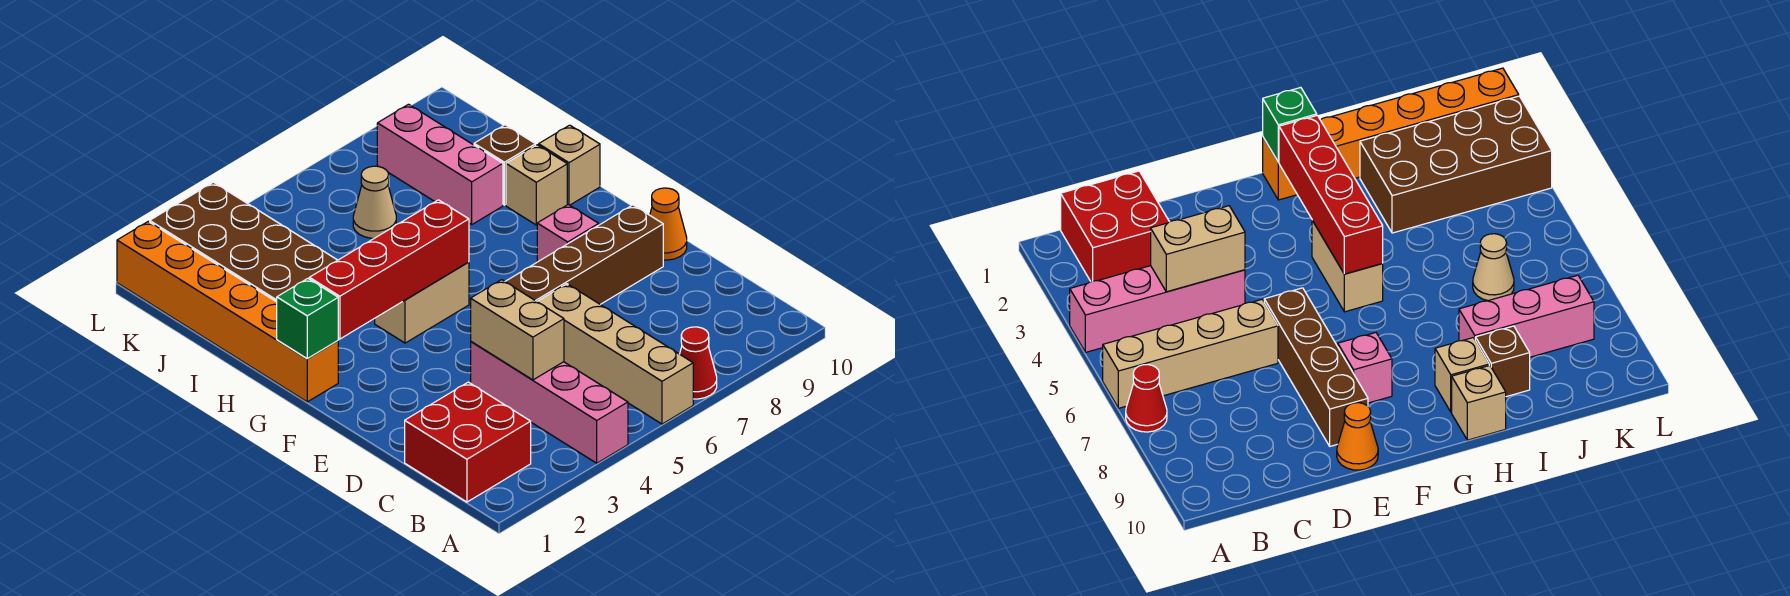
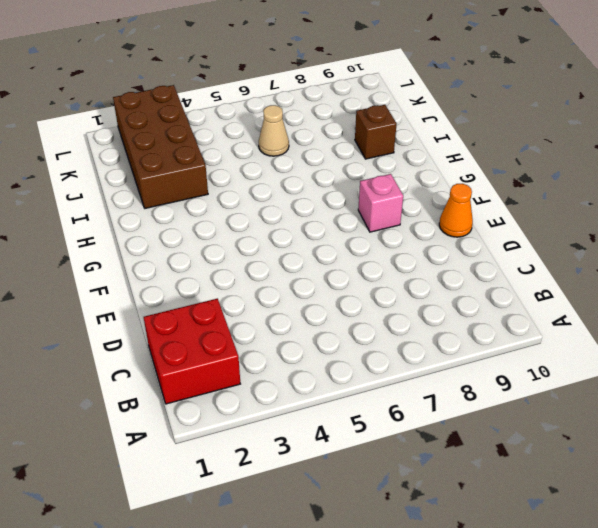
none -> pink 1x4 brick [471,342,628,463]
none -> tan 1x4 brick [537,284,693,424]
none -> red 1x1 cone [680,327,717,399]

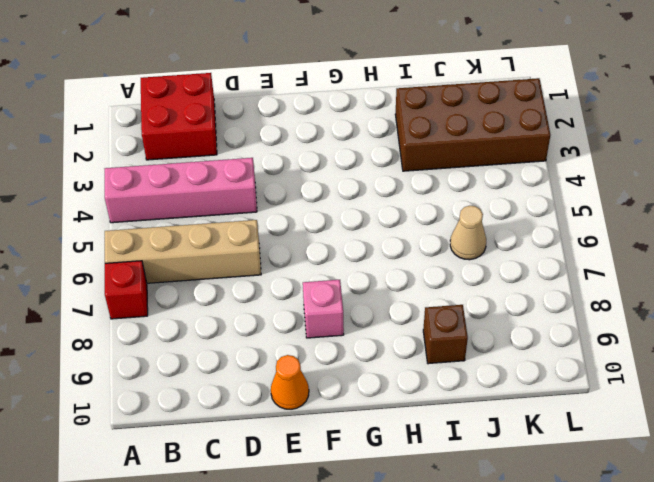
red 1x1 brick [105,261,148,319] -> red 1x1 cone [680,327,717,399]
none -> brown 1x4 brick [505,205,663,304]
none -> orange 1x6 brick [117,222,338,402]
none -> tan 1x2 brick [375,262,469,343]

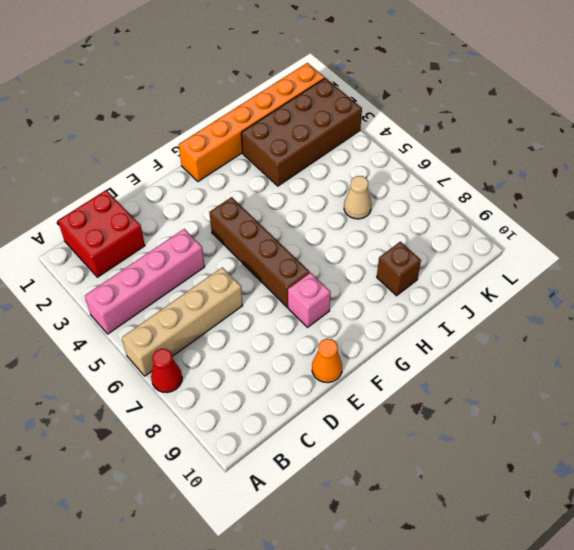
brown 1x4 brick [209,197,310,307] -> brown 1x4 brick moved to [505,205,663,304]
none -> tan 1x2 brick [375,262,469,343]
none -> tan 1x1 brick [506,145,567,225]
none -> tan 1x1 brick [539,125,600,205]

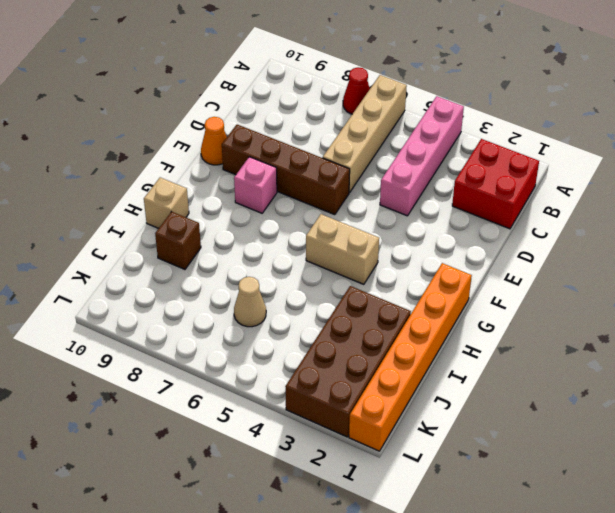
none -> tan 1x1 brick [506,145,567,225]
none -> pink 1x3 brick [377,104,503,224]
none -> tan 1x2 brick [471,280,564,380]

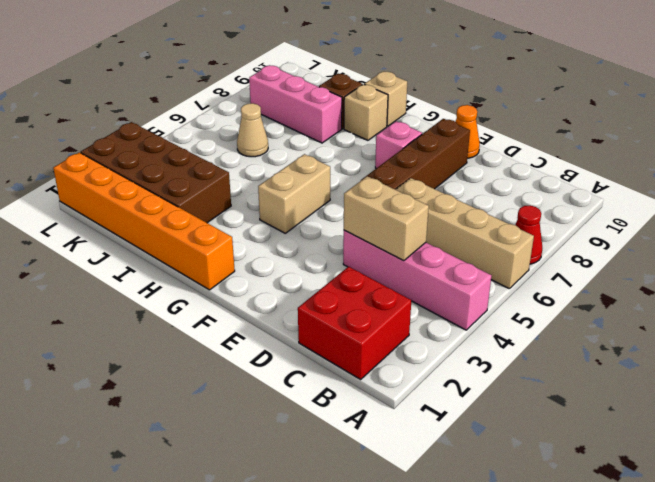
none -> green 1x1 brick [277,278,338,359]
none -> red 1x4 brick [309,200,469,339]

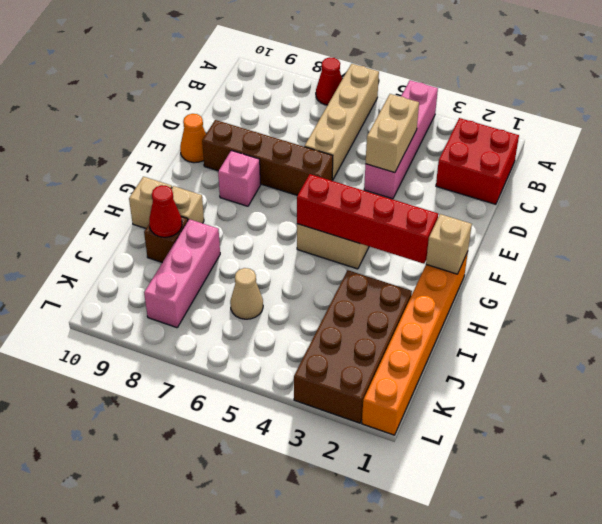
tan 1x1 brick [426,214,472,274] -> green 1x1 brick [277,278,338,359]
red 1x1 cone [149,185,182,237] -> none

